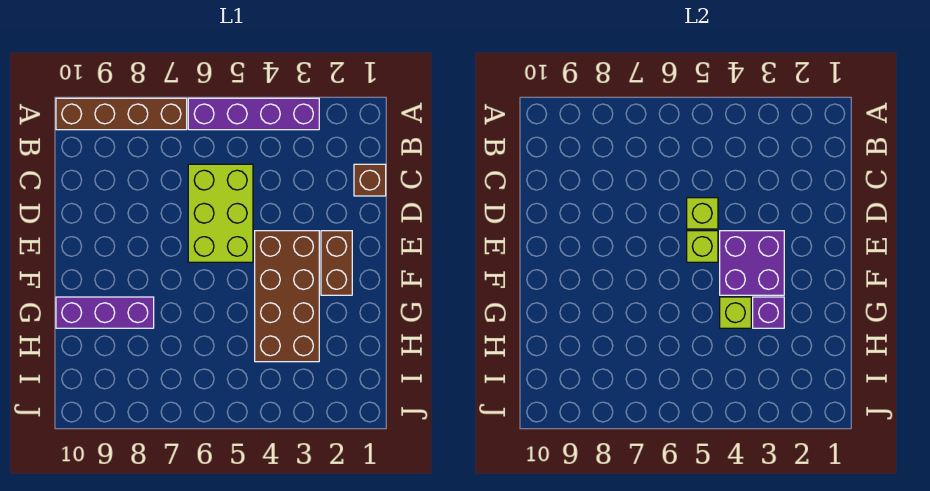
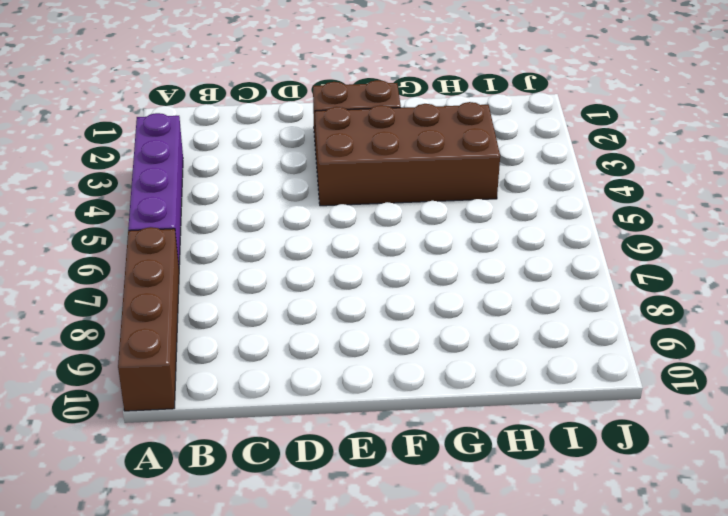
none -> brown 1x1 brick [354,164,386,196]
none -> lime 2x3 brick [188,164,253,262]
none -> purple 1x3 brick [56,297,154,328]

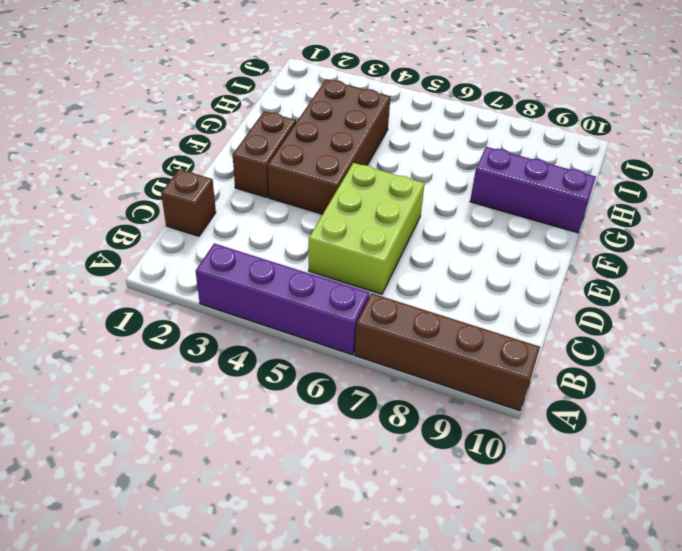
none -> lime 1x1 brick [687,198,718,229]
none -> purple 2x2 brick [720,231,784,295]
none -> lime 1x1 brick [687,231,718,262]

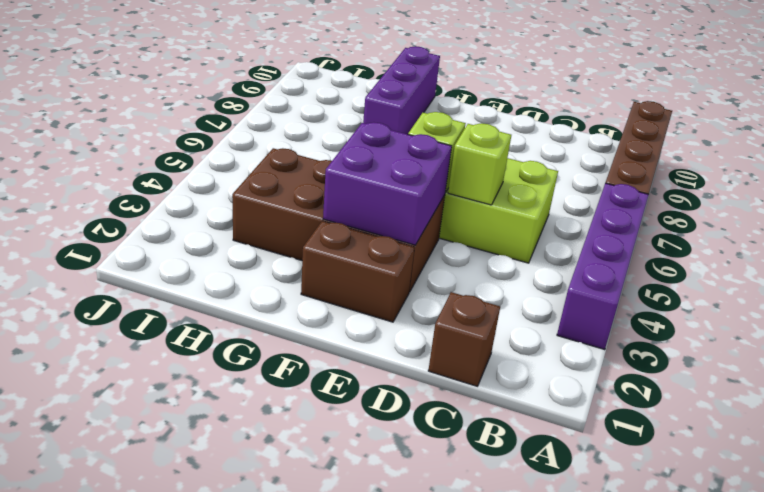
none -> purple 1x1 brick [753,297,784,328]
none -> lime 1x1 brick [720,297,751,328]

